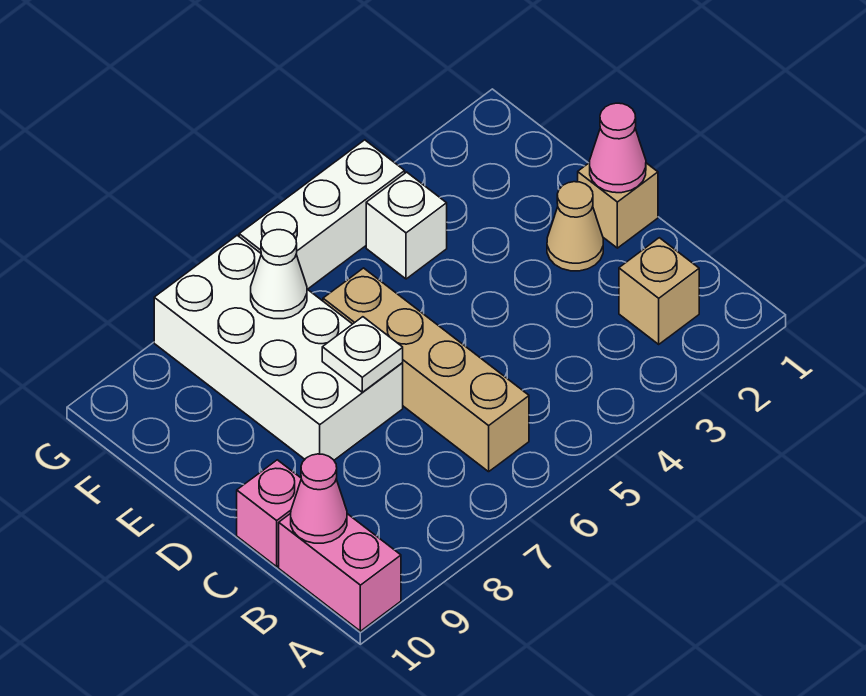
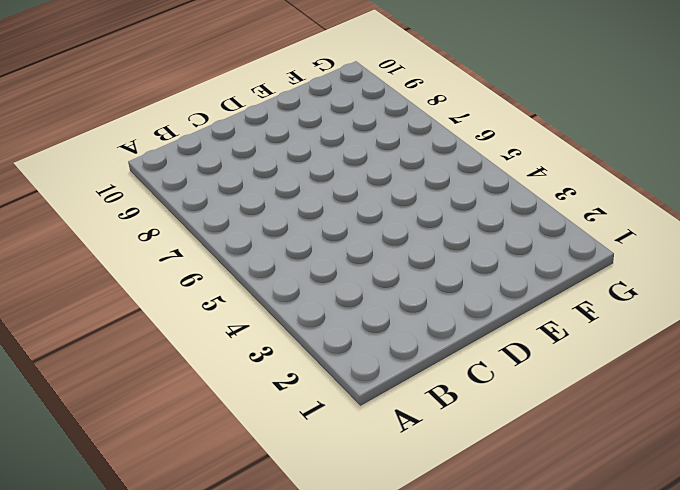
none -> pink 1x2 brick [279,513,401,631]
none -> tan 1x1 brick [619,238,699,344]
none -> tan 1x4 brick [323,268,529,472]

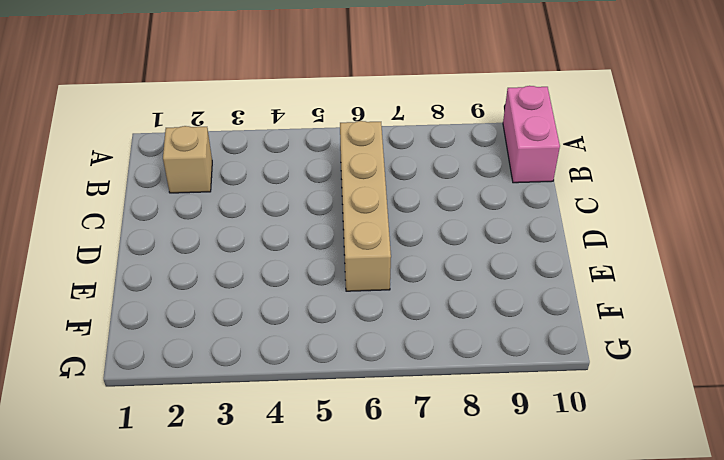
none -> pink 1x1 brick [237,460,301,567]
none -> tan 1x1 brick [578,163,658,248]
none -> tan 1x1 cone [547,182,603,271]

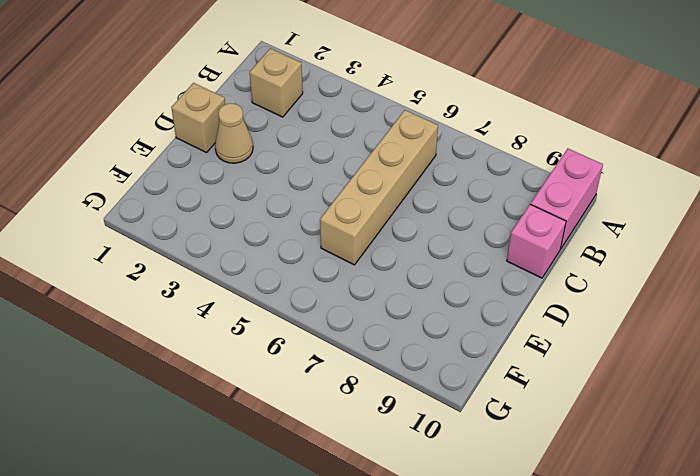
none -> white 2x4 brick [154,235,403,460]
none -> white 1x1 brick [366,172,447,279]
none -> white 1x3 brick [239,140,405,289]

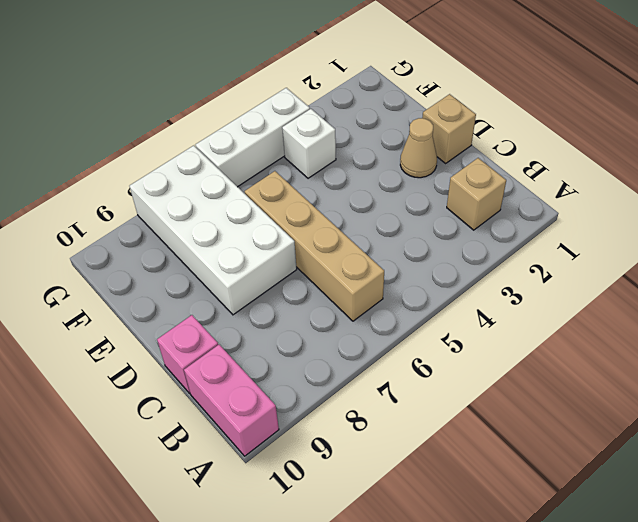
none -> pink 1x1 cone [291,454,347,543]
none -> pink 1x1 cone [590,103,646,193]
none -> white 1x1 plate [322,317,403,392]

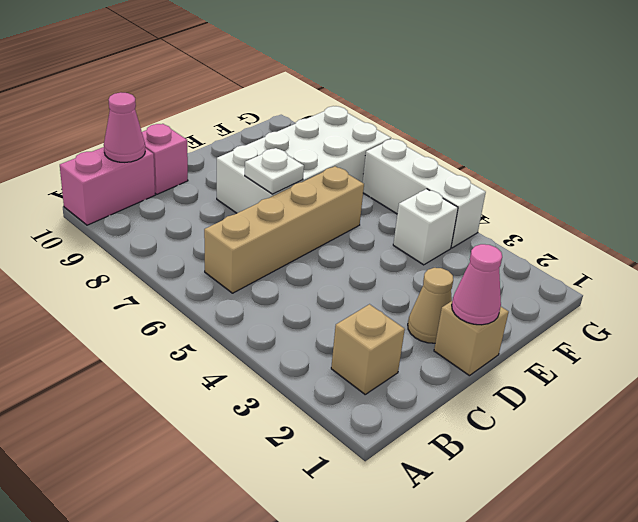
none -> white 1x1 cone [251,230,307,319]

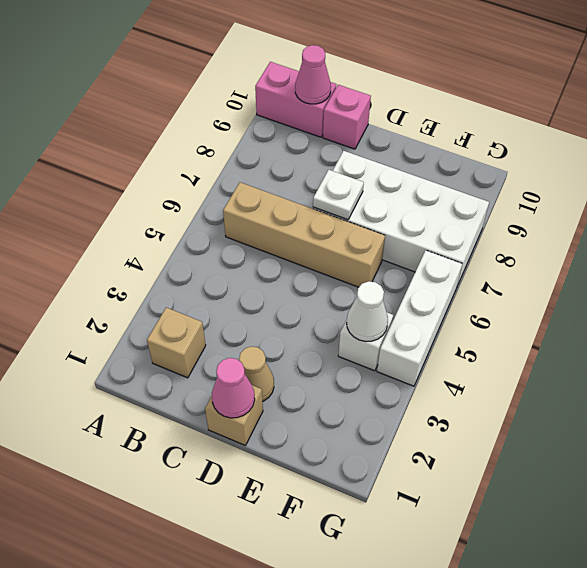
white 1x1 cone [347,281,388,342] -> white 1x1 cone moved to [251,230,307,319]

